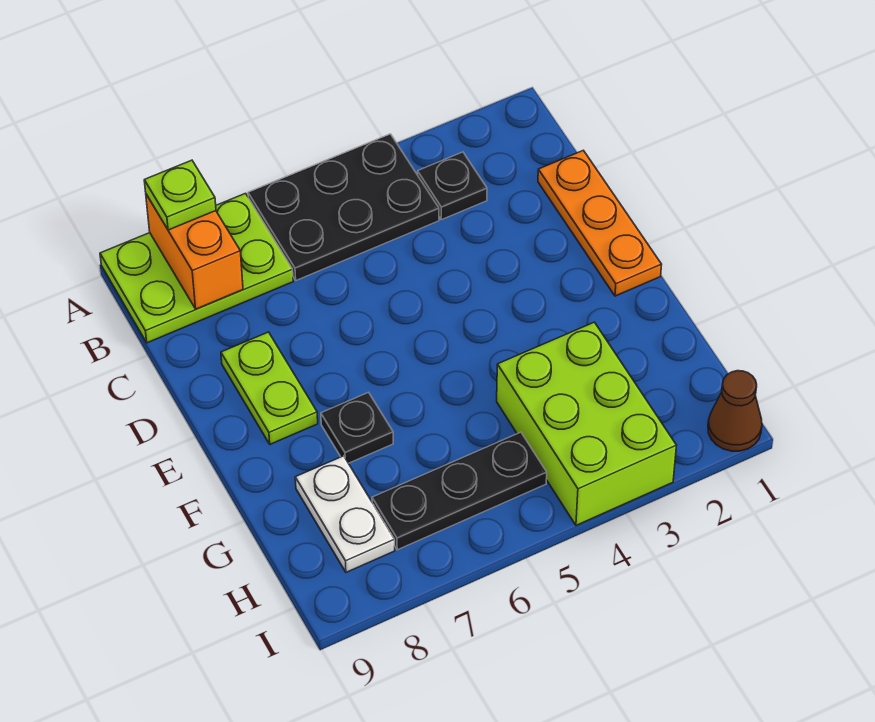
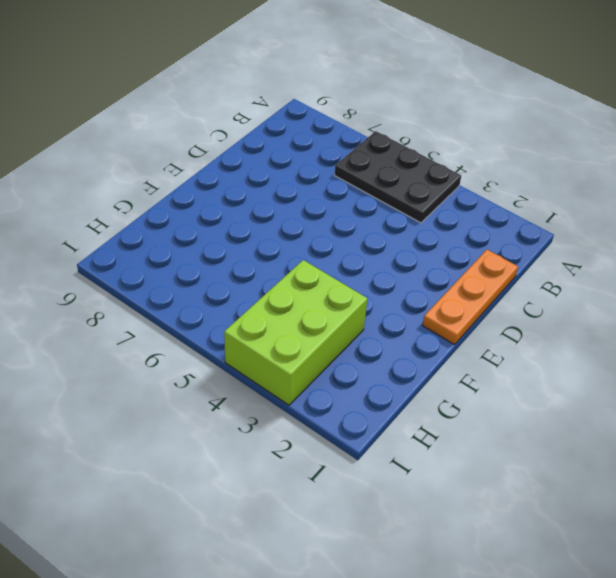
none -> lime 2x3 plate [100,193,293,343]
none -> black 1x1 plate [418,152,487,220]
none -> lime 1x2 plate [221,332,318,444]

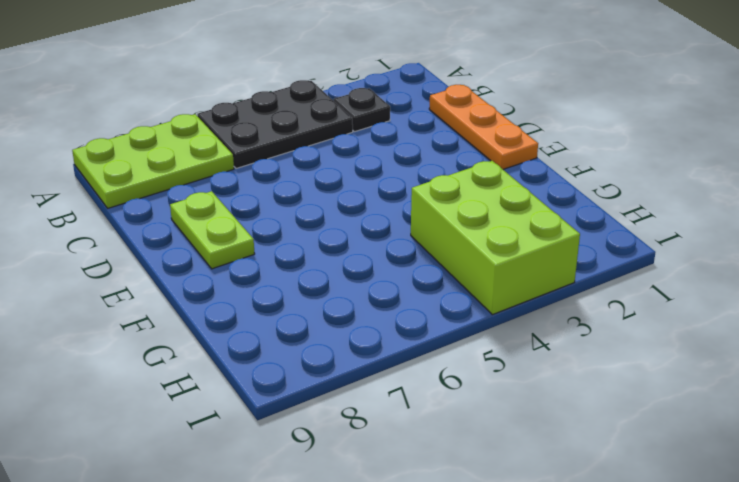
none -> black 1x1 plate [321,392,393,463]
none -> white 1x2 plate [295,456,395,572]
none -> black 1x3 plate [372,432,547,550]

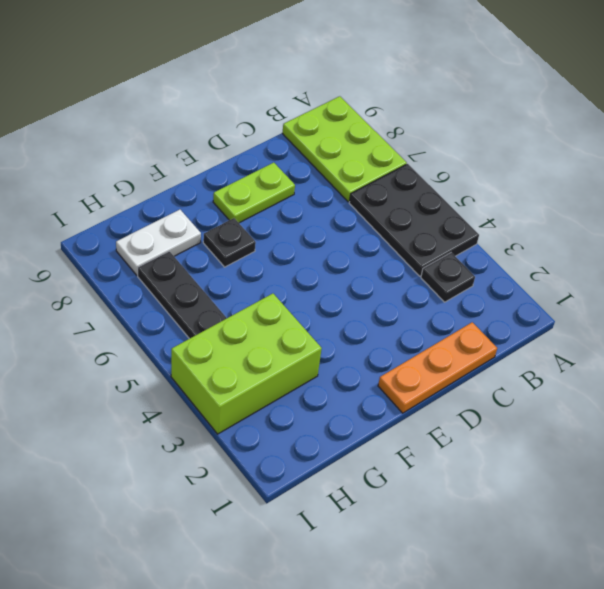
none -> brown 1x1 cone [708,371,762,451]
none -> orange 1x2 brick [146,194,243,309]
none -> lime 1x1 plate [144,160,216,230]

